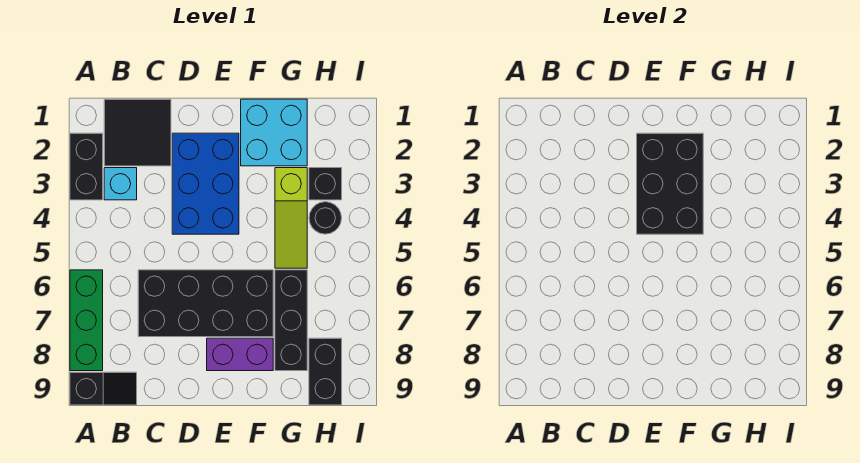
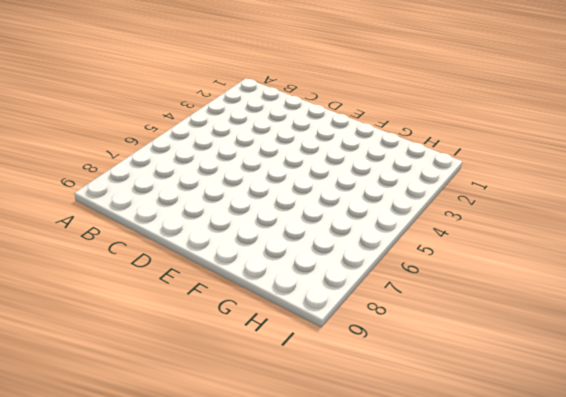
none -> black 1x2 brick [70,133,103,200]
none -> green 1x3 brick [70,270,103,371]
none -> black 1x2 slope [70,372,137,405]

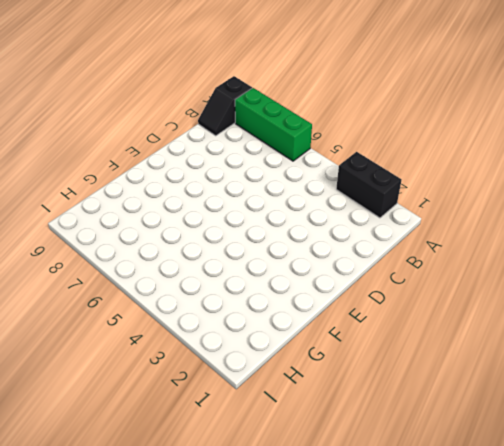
none -> black 2x2 tile [104,99,171,166]
none -> cyan 1x1 brick [104,168,137,200]
none -> black 2x4 brick [138,270,273,337]

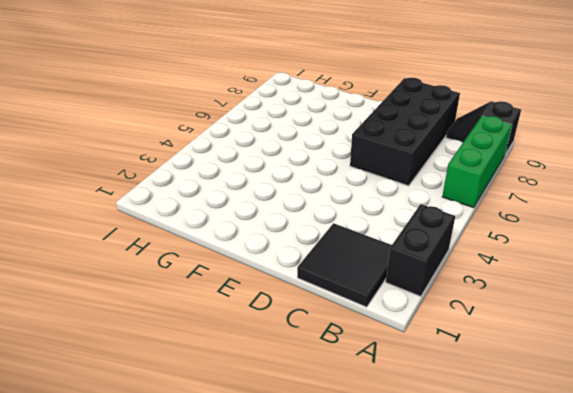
black 2x4 brick [350,78,460,186] -> black 2x4 brick turned to [138,270,273,337]
none -> cyan 1x1 brick [104,168,137,200]
none -> blue 2x3 brick [172,133,239,234]
none -> purple 1x2 brick [207,338,273,371]

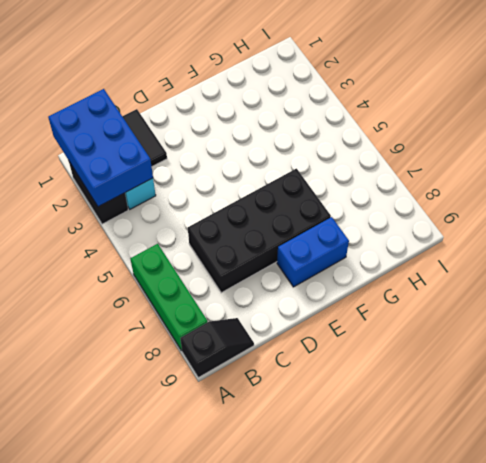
blue 2x3 brick [48,89,153,207] -> blue 2x3 brick moved to [172,133,239,234]
blue 1x2 brick [277,217,349,287] -> purple 1x2 brick [207,338,273,371]
none -> cyan 2x2 brick [241,99,307,166]
none -> lime 1x3 slope [275,168,307,268]
none -> black 1x3 brick [275,270,307,371]

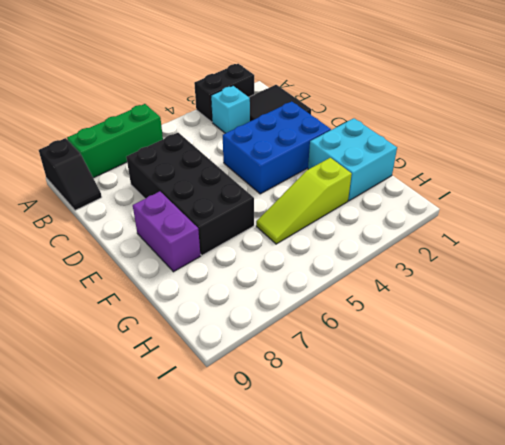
none -> black 1x3 brick [275,270,307,371]
none -> black 1x1 brick [309,168,342,200]
none -> black 1x1 round brick [309,202,342,234]

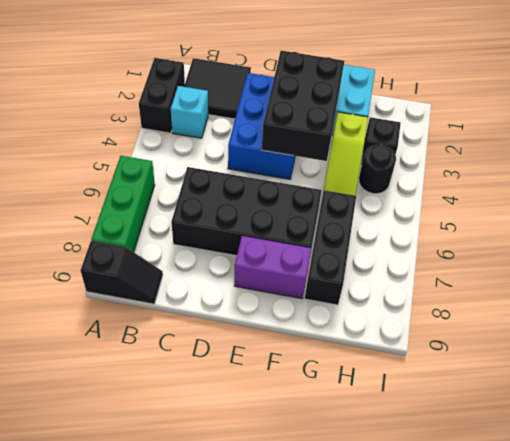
none -> black 1x2 brick [309,338,342,405]

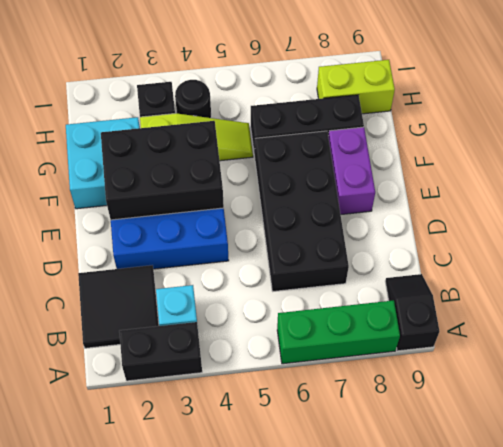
lime 1x2 brick [317,60,395,114] -> black 1x2 brick [309,338,342,405]

